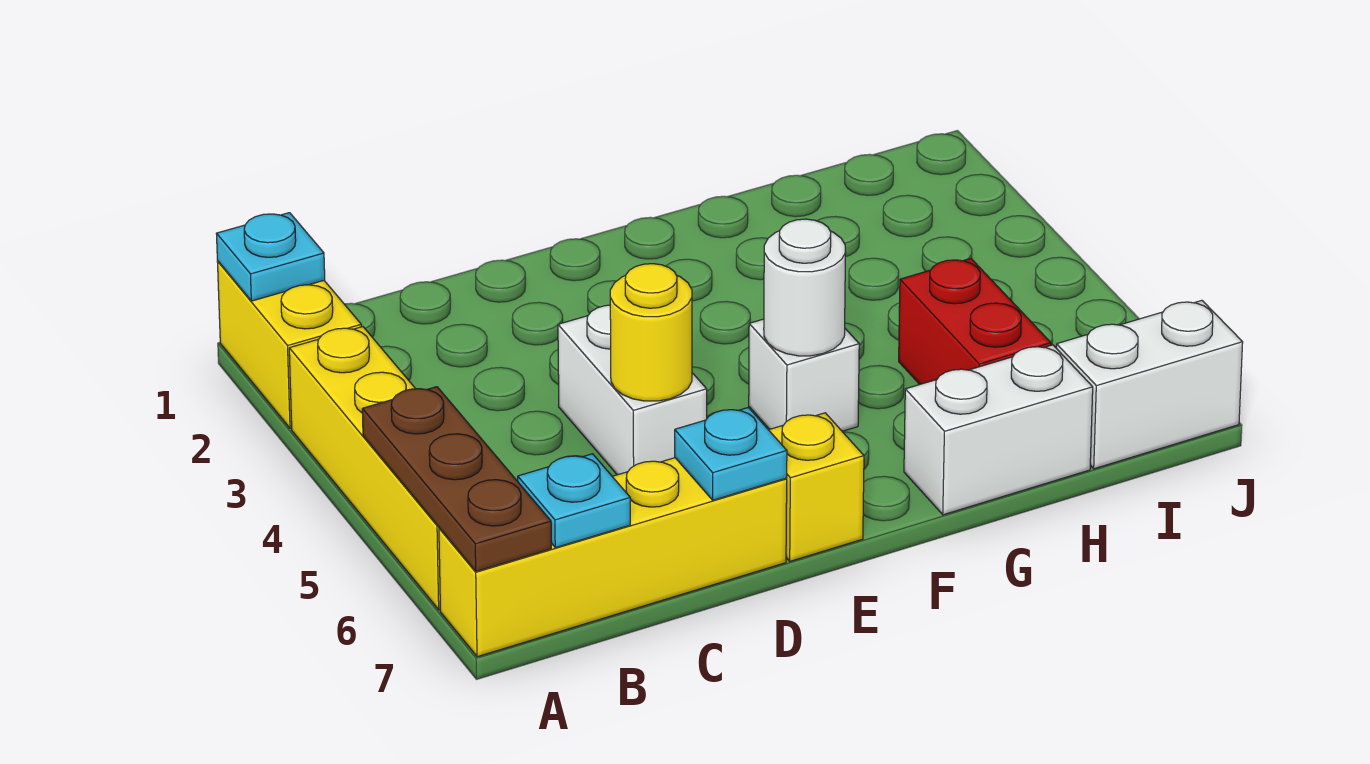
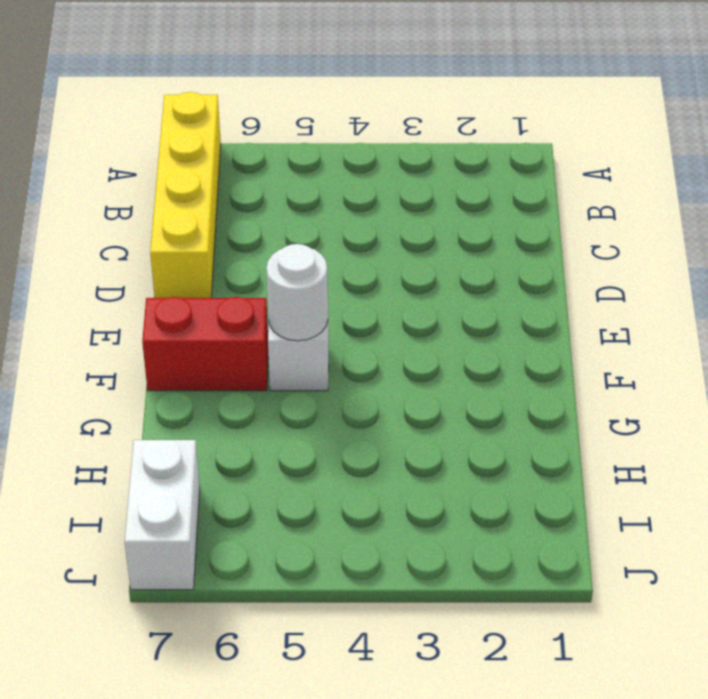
red 1x2 brick [142,297,268,391] -> red 1x2 brick moved to [899,258,1051,384]
none -> yellow 1x2 brick [217,261,361,428]
none -> yellow 1x4 brick [289,327,440,610]
none -> white 1x2 brick [558,305,707,475]

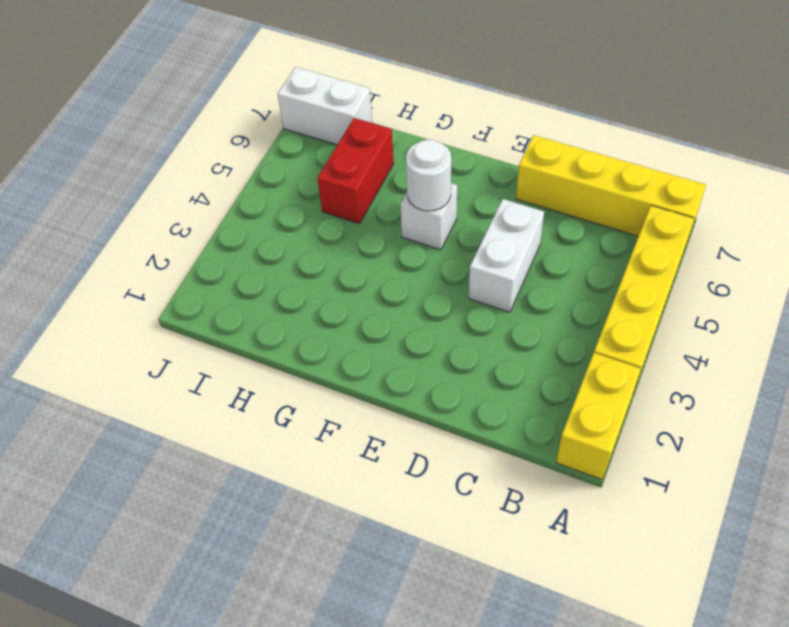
none -> yellow 1x1 brick [769,413,864,561]
none -> white 1x2 brick [904,345,1093,515]
none -> cyan 1x1 plate [216,213,325,301]

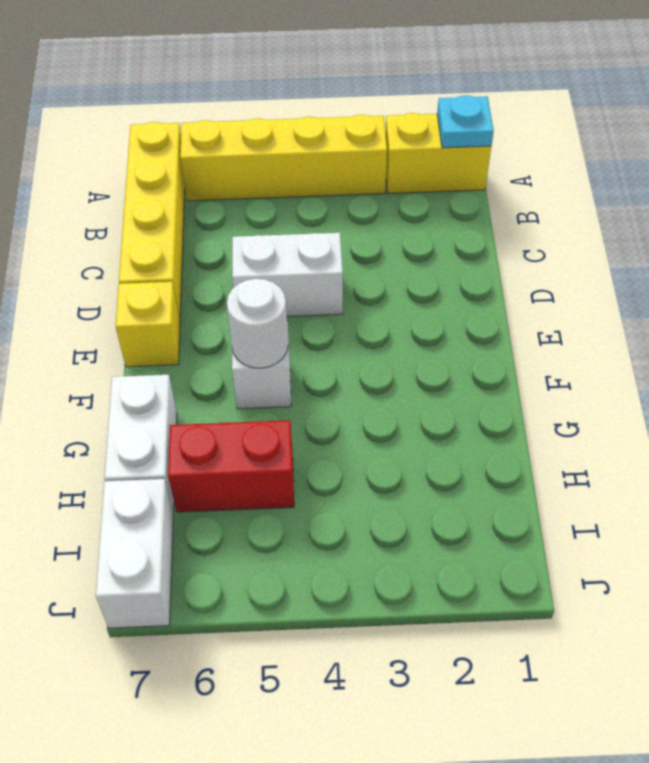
none -> brown 1x3 plate [362,387,551,571]
none -> cyan 1x1 plate [518,454,630,548]
none -> yellow 1x1 round brick [610,264,692,401]

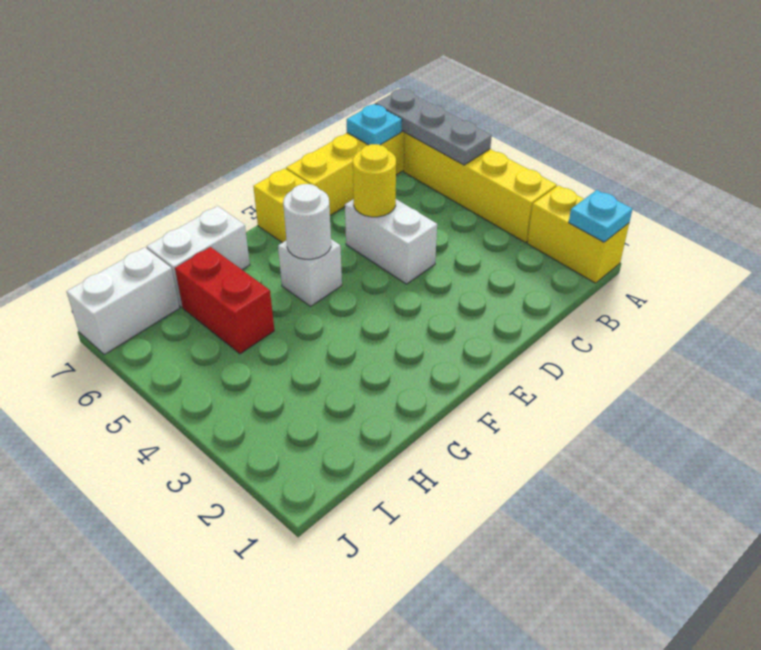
grey 1x3 plate [375,89,492,165] -> brown 1x3 plate [362,387,551,571]
none -> cyan 1x1 plate [675,407,787,500]

